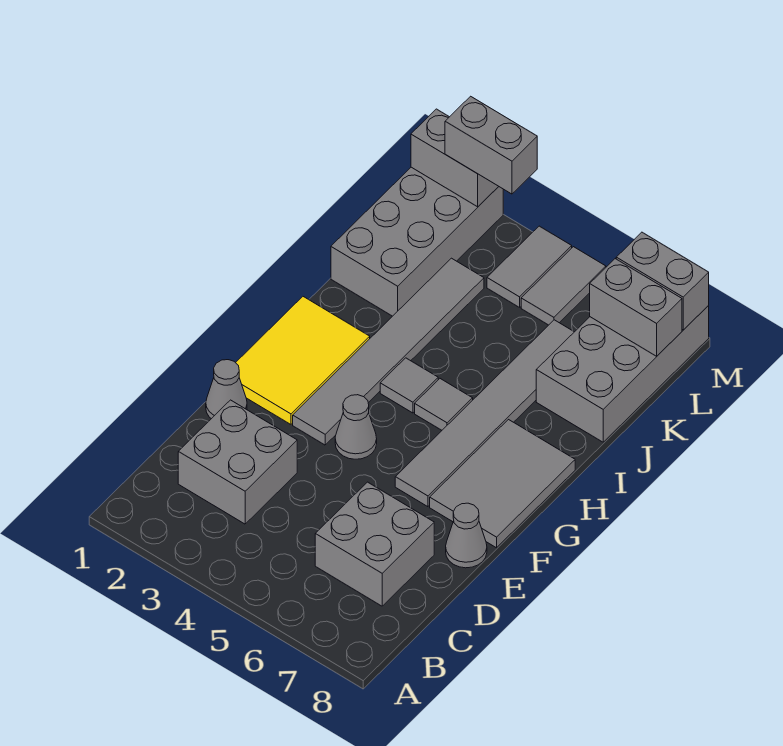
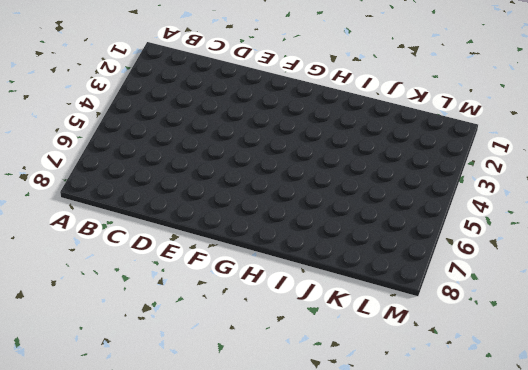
none -> grey 2x2 brick [178,400,297,524]
none -> grey 2x2 brick [315,482,434,606]
none -> grey 1x1 cone [206,360,247,419]

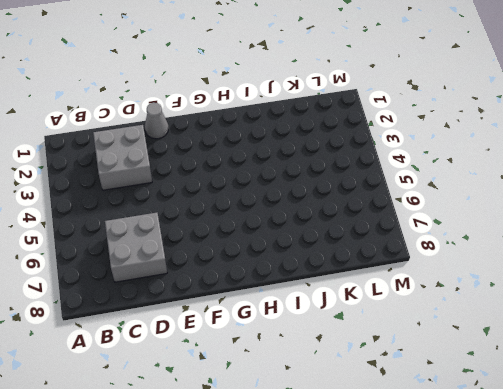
none -> grey 1x1 cone [446,503,487,568]
none -> yellow 2x3 tile [236,297,370,424]
none -> grey 1x6 tile [293,258,484,445]

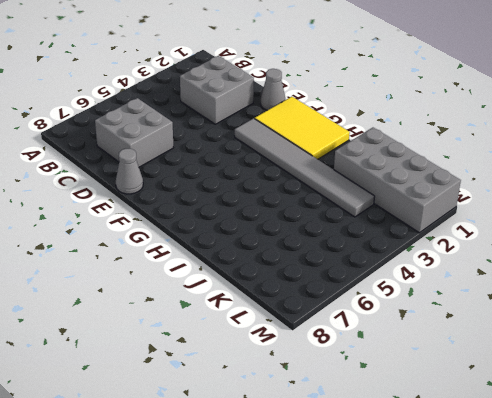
none -> grey 1x1 cone [335,395,377,459]
none -> grey 1x6 tile [395,320,574,507]
none -> grey 2x3 tile [430,420,575,548]

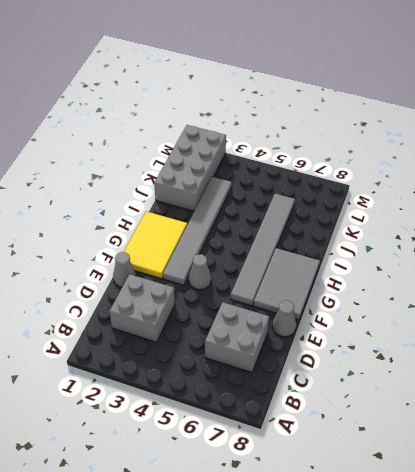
none -> grey 1x1 tile [380,358,438,413]
none -> grey 1x1 tile [415,379,473,430]
none -> grey 2x4 brick [536,306,709,442]

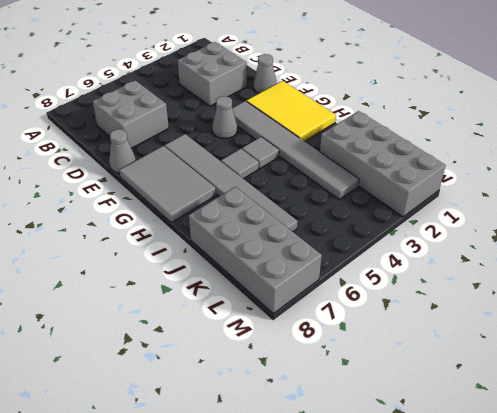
none -> grey 1x2 tile [487,226,572,307]
none -> grey 1x2 tile [521,247,606,325]
none -> grey 1x2 brick [590,259,682,356]

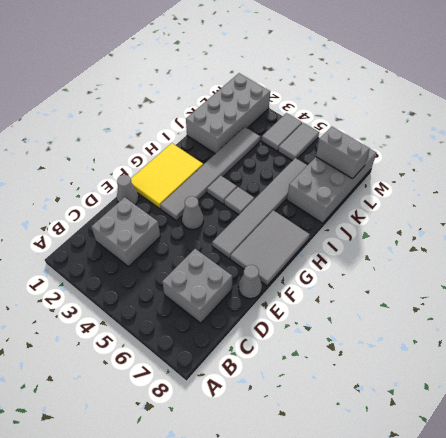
none -> grey 1x2 brick [411,109,499,207]
none -> grey 1x2 brick [616,232,709,330]
none -> grey 1x2 brick [445,96,537,194]

